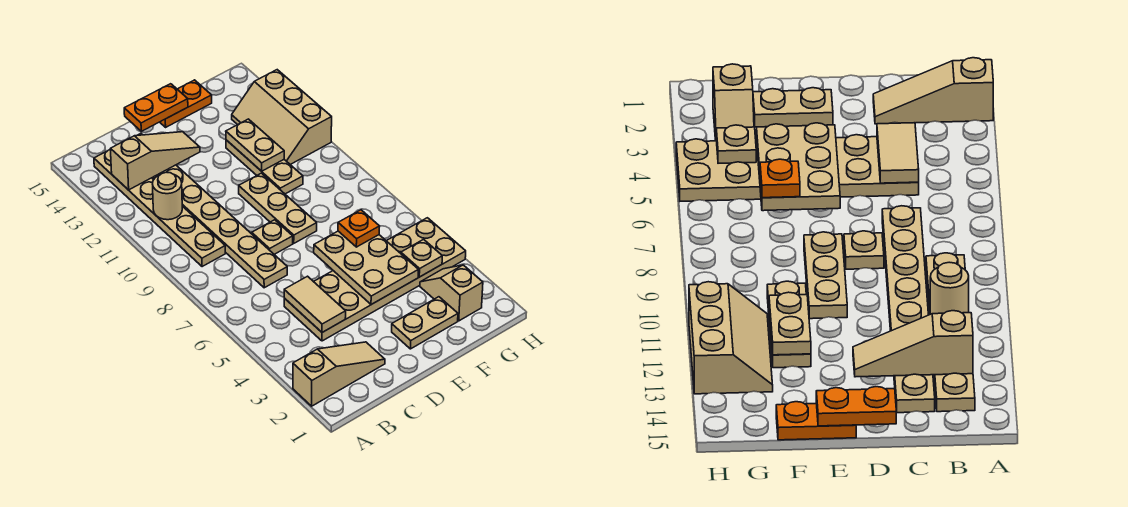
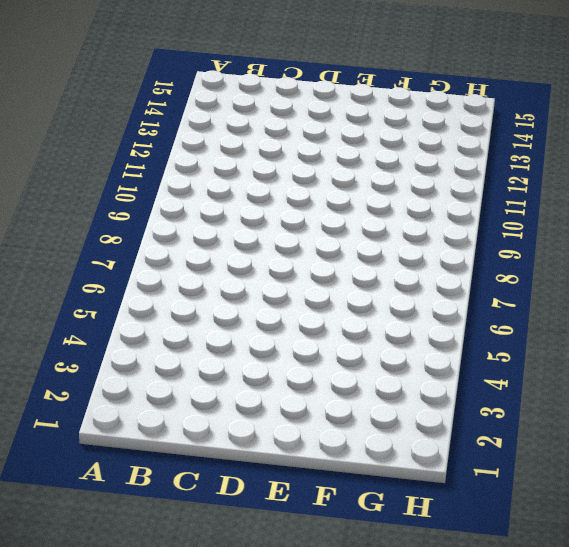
none -> tan 1x3 slope [293,342,385,406]
none -> tan 1x6 plate [94,150,225,267]
none -> tan 2x6 plate [284,218,466,341]

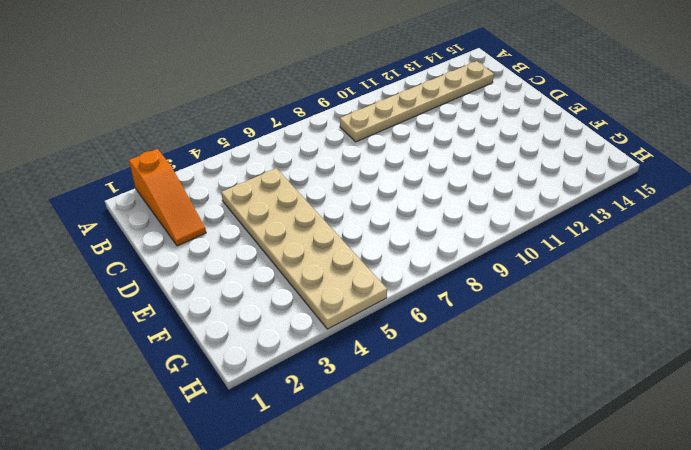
orange 1x3 slope [129,149,206,246] -> tan 1x3 slope [293,342,385,406]
none -> tan 1x8 plate [139,134,287,288]
none -> tan 1x1 plate [252,220,293,255]
none -> tan 1x2 plate [392,297,458,349]

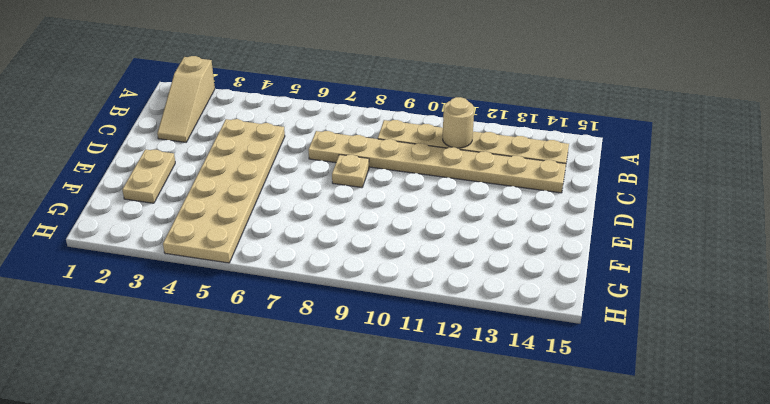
none -> tan 1x3 plate [239,173,317,243]
none -> orange 1x2 plate [160,80,212,127]
none -> tan 1x3 plate [226,140,303,194]

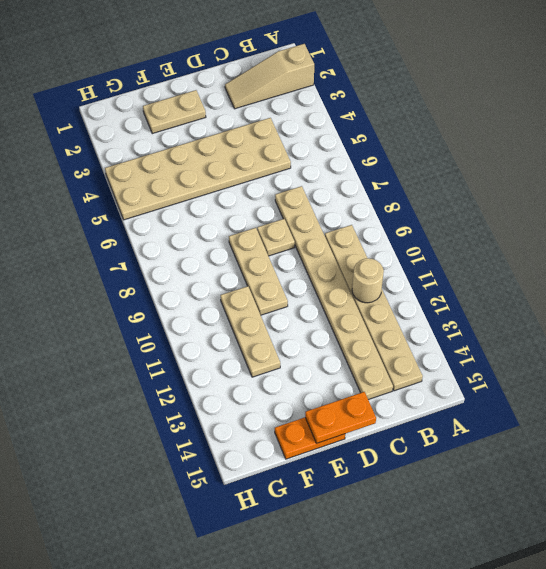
none -> tan 1x2 slope [420,265,483,321]
none -> tan 2x3 slope [232,70,332,165]
none -> tan 1x3 slope [110,132,200,190]

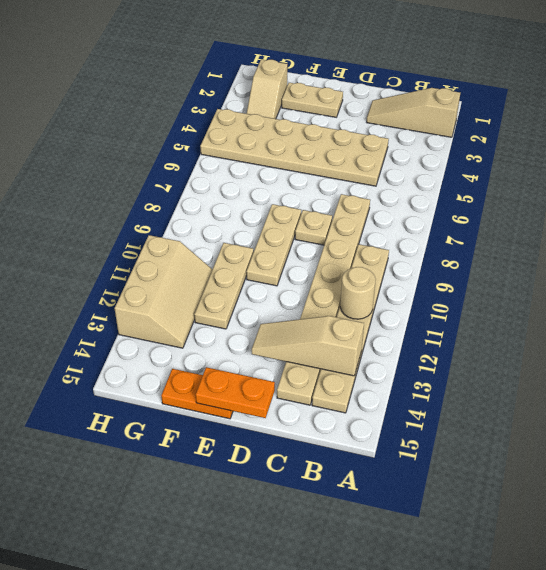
none -> tan 1x2 tile [284,276,346,332]
none -> tan 2x3 plate [314,231,418,305]
none -> tan 1x2 plate [226,119,284,171]

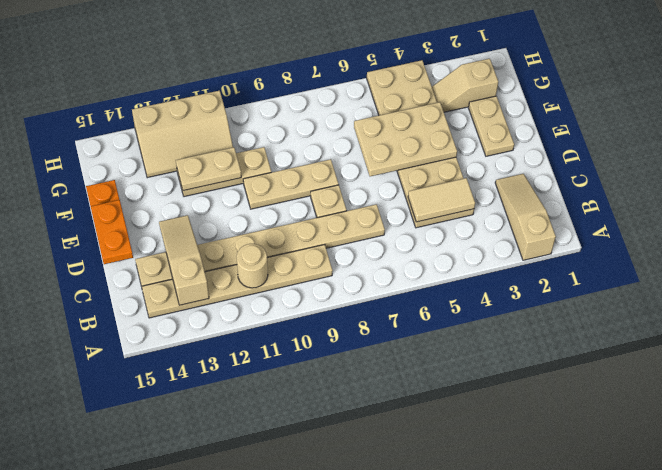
none -> tan 1x1 plate [401,239,442,277]
none -> orange 1x1 plate [338,210,380,247]

